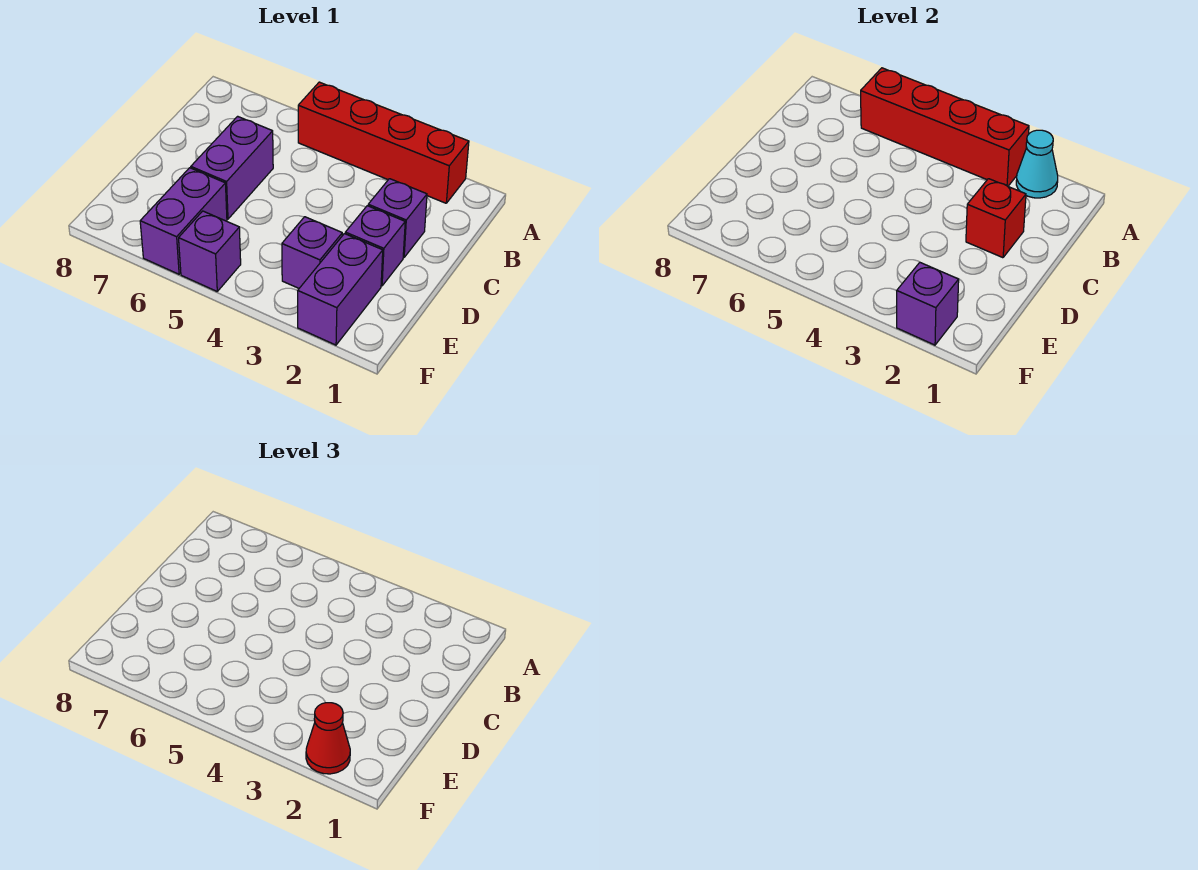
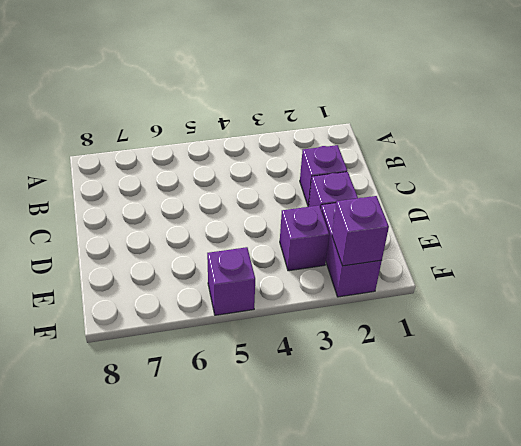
none -> red 1x4 brick [298,82,469,203]
none -> purple 1x2 brick [191,116,273,219]
none -> purple 1x2 brick [140,168,227,274]

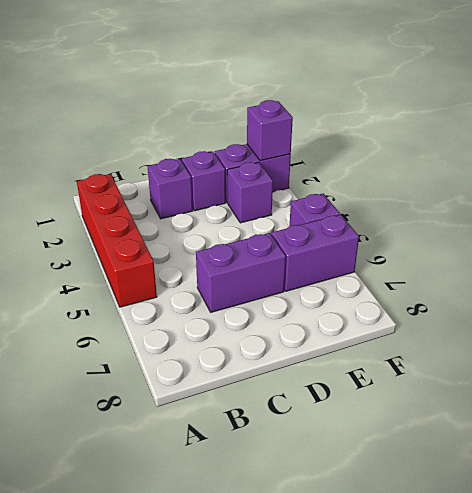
none -> cyan 1x1 cone [1016,130,1058,198]
none -> red 1x4 brick [861,68,1029,186]
none -> red 1x1 brick [966,179,1026,258]

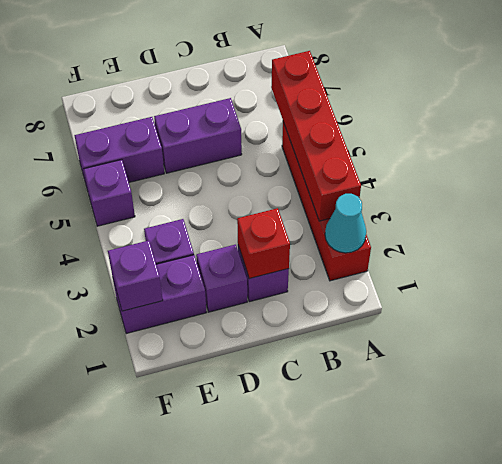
none -> red 1x1 cone [306,703,350,774]

